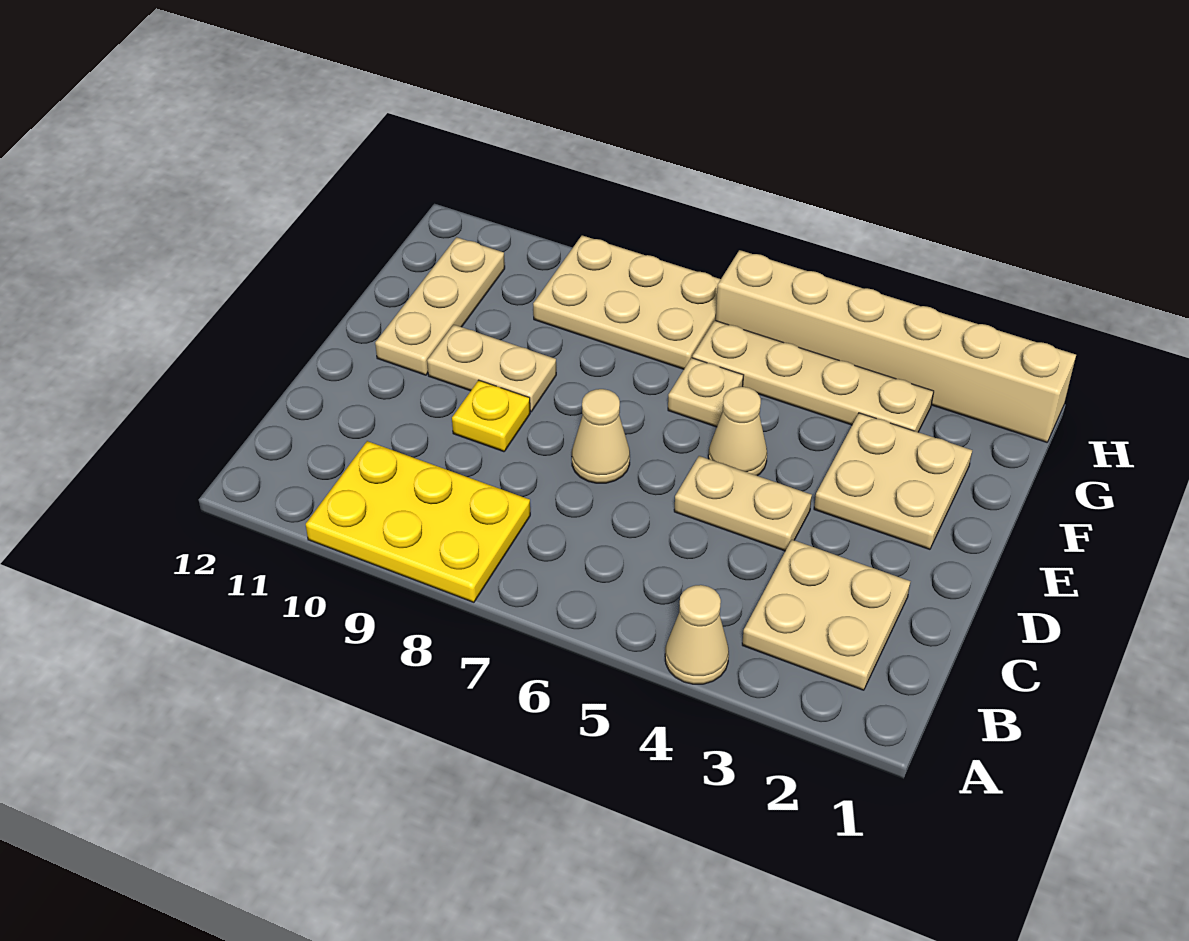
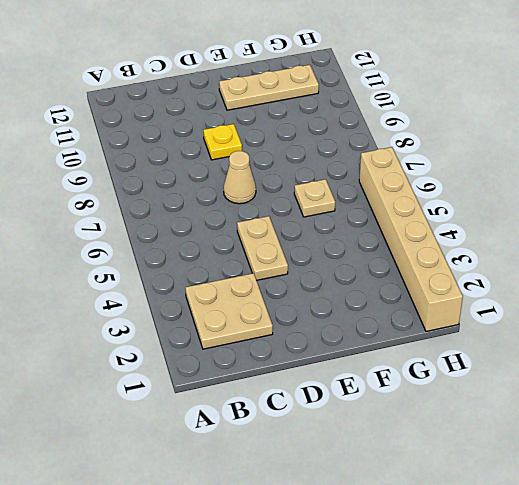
none -> tan 1x1 cone [665,585,729,684]
none -> yellow 2x3 plate [306,441,530,602]
none -> tan 2x2 plate [814,413,972,549]

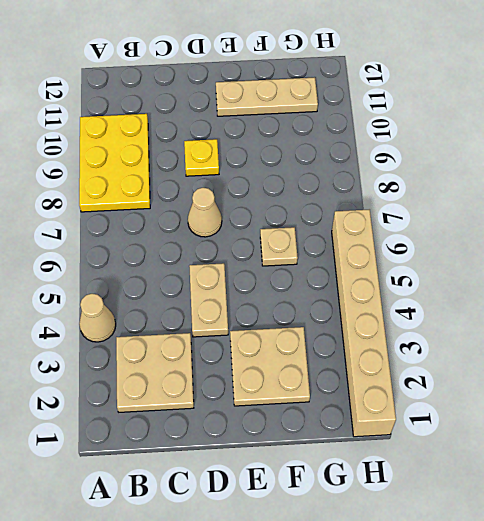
none -> tan 1x1 cone [708,387,767,476]
none -> tan 1x2 plate [427,325,556,412]
none -> tan 1x4 plate [692,321,934,432]

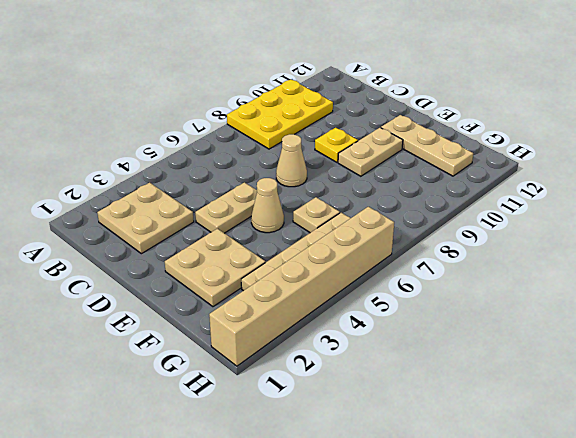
none -> tan 1x1 cone [665,585,729,684]
none -> tan 2x3 plate [533,235,721,369]

